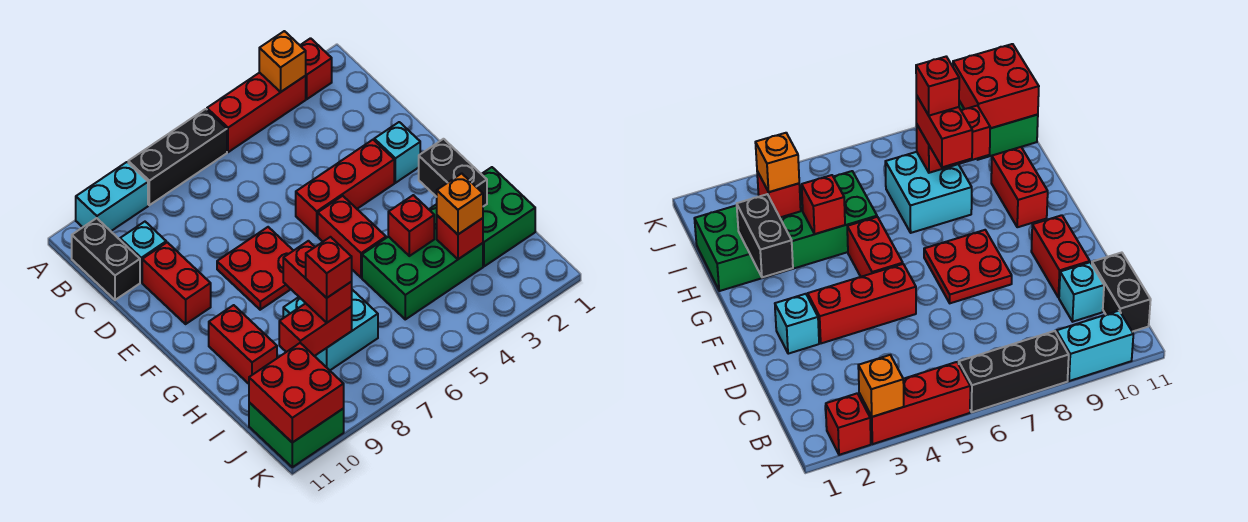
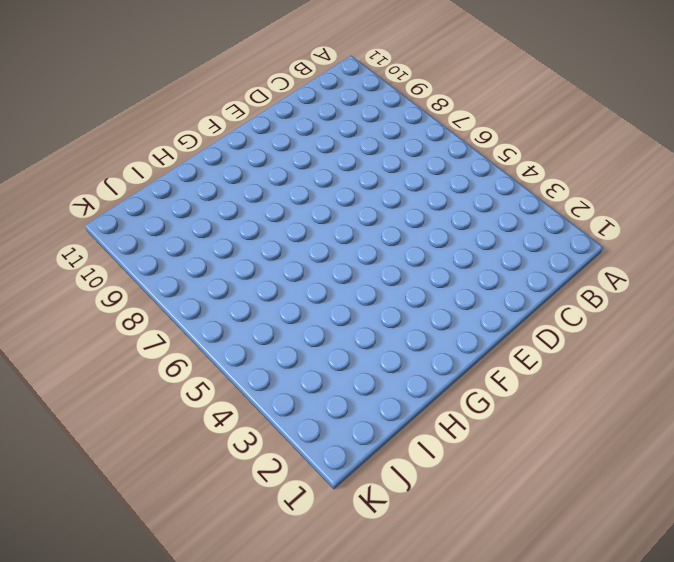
none -> red 1x1 brick [300,38,332,99]
none -> red 1x3 brick [207,73,306,152]
none -> black 1x3 brick [128,109,227,205]

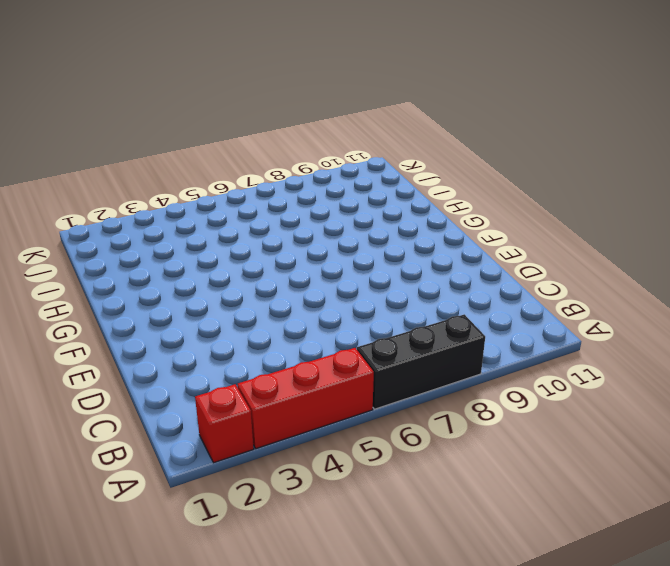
none -> cyan 1x2 brick [76,162,148,231]
none -> black 1x2 brick [72,218,140,300]
none -> cyan 1x1 brick [120,222,166,282]

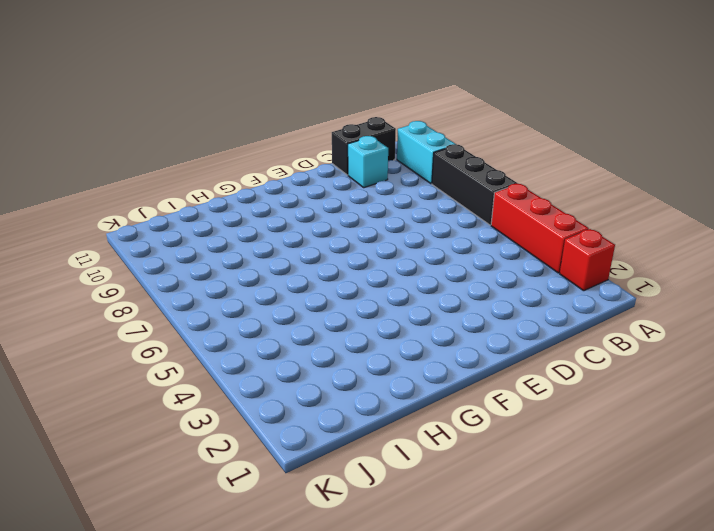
none -> red 1x2 brick [142,242,211,324]
none -> cyan 1x1 brick [374,122,420,183]
none -> red 1x3 brick [296,140,394,236]

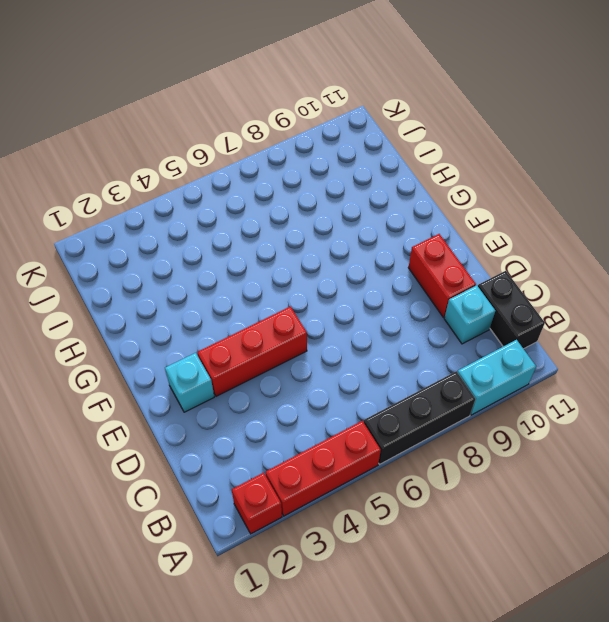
none -> red 2x2 plate [217,227,293,310]
none -> red 1x2 brick [318,196,386,278]
none -> red 1x2 brick [209,305,277,384]

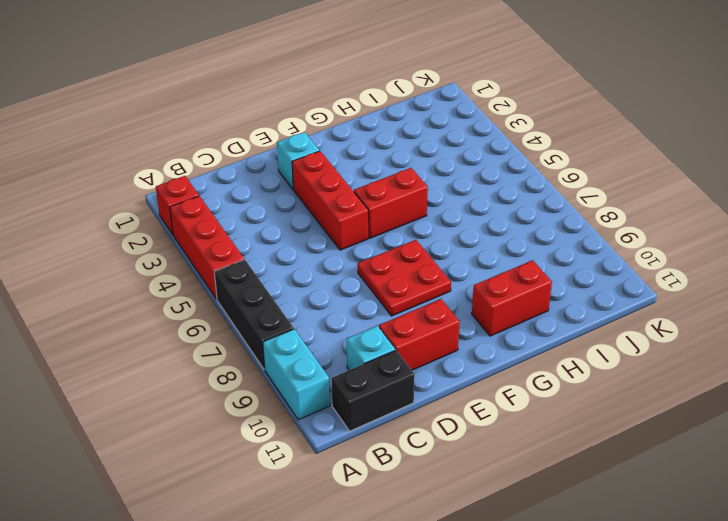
none -> green 2x2 brick [482,167,535,266]
none -> green 2x3 brick [362,204,483,319]
none -> cyan 2x2 brick [283,290,378,370]

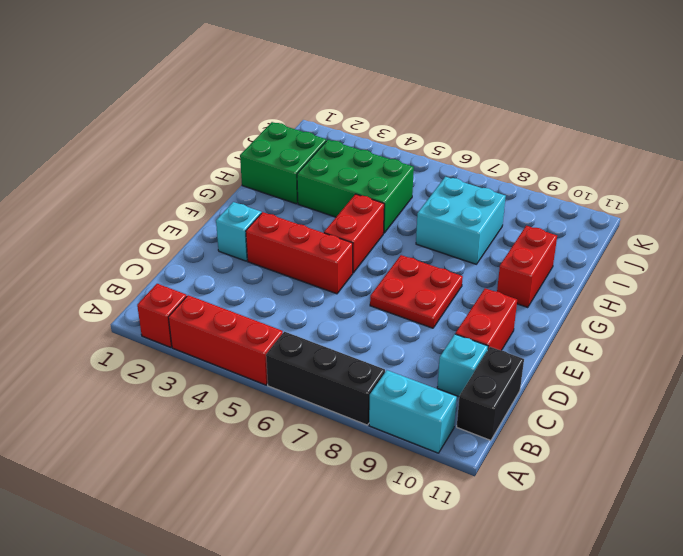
none -> green 2x2 brick [249,402,344,467]
none -> orange 1x1 brick [259,31,306,92]
none -> black 1x2 brick [419,139,487,206]

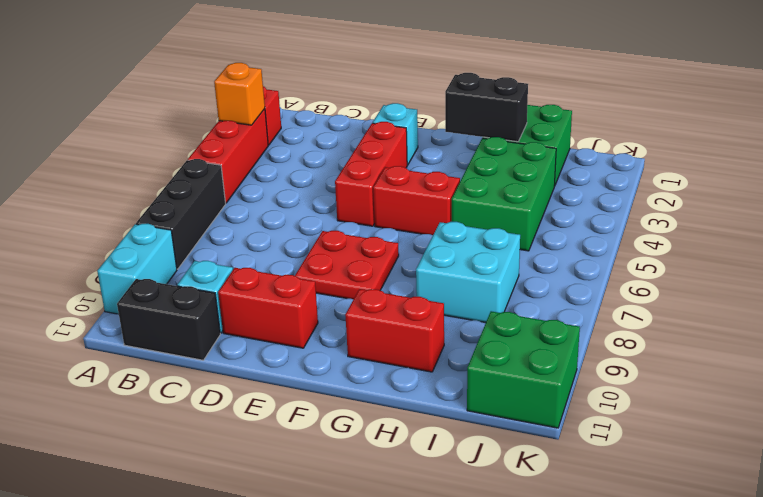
none -> red 1x1 brick [388,195,434,256]
none -> red 1x1 brick [437,215,483,259]
none -> red 1x2 brick [279,303,352,356]

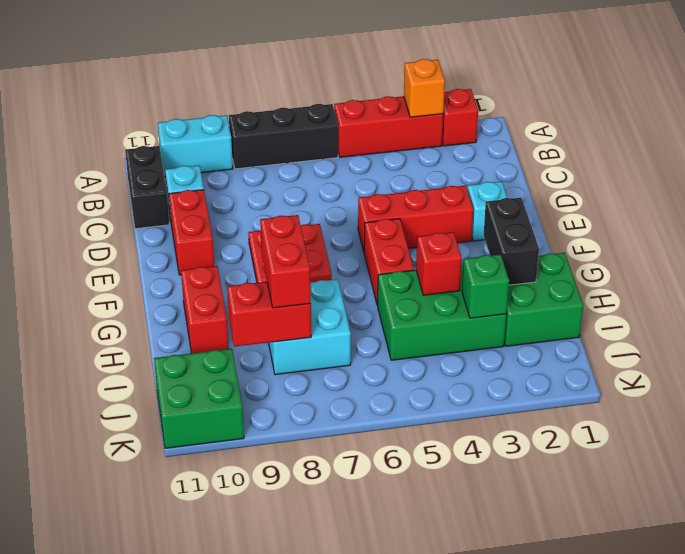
green 1x1 brick [462,254,509,318] -> red 1x1 brick [437,215,483,259]
none -> red 2x2 brick [249,343,344,443]
none -> orange 1x1 brick [437,173,483,234]
none -> red 1x1 brick [306,237,352,298]

